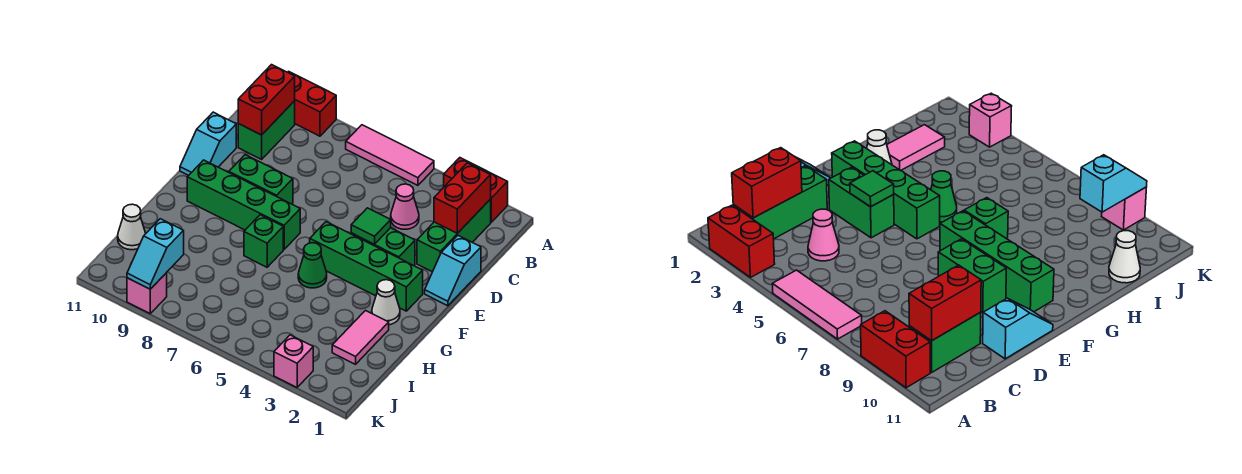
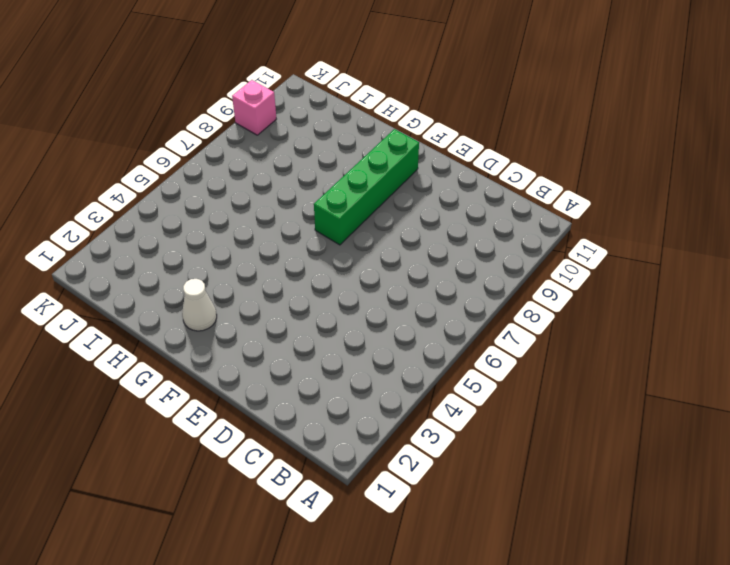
none -> red 1x2 brick [444,158,508,222]
none -> pink 1x3 tile [346,125,434,185]
none -> red 1x2 brick [288,71,336,136]

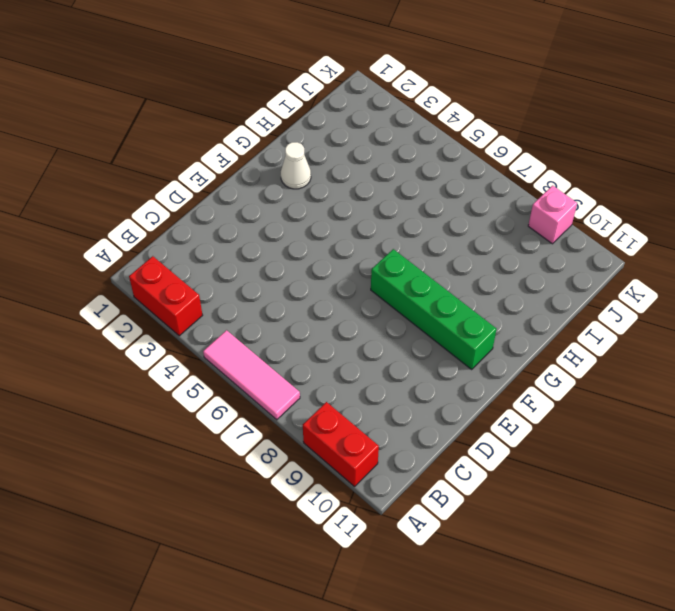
none -> green 1x3 brick [417,199,491,272]
none -> green 1x2 brick [238,101,295,159]
none -> pink 1x1 cone [391,184,419,229]

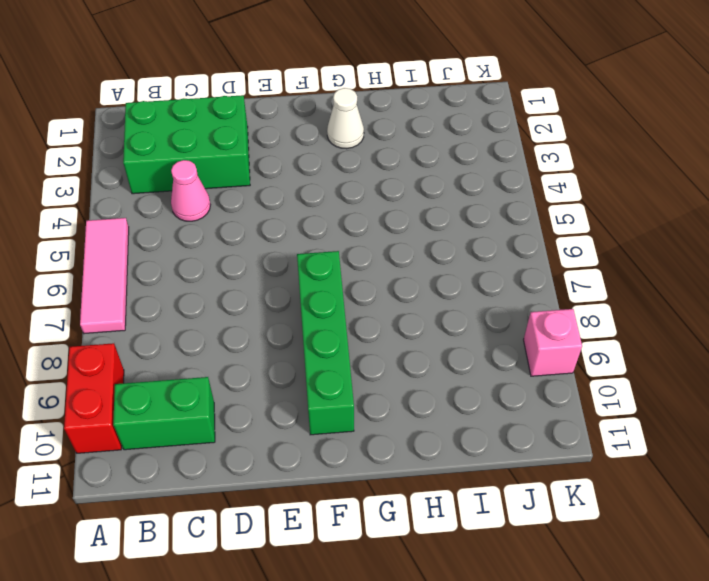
green 2x3 brick [123,95,250,194] -> green 1x3 brick [417,199,491,272]
none -> red 1x2 brick [444,158,508,222]
none -> cyan 1x2 slope [425,236,481,306]
none -> cyan 1x2 slope [180,112,236,175]

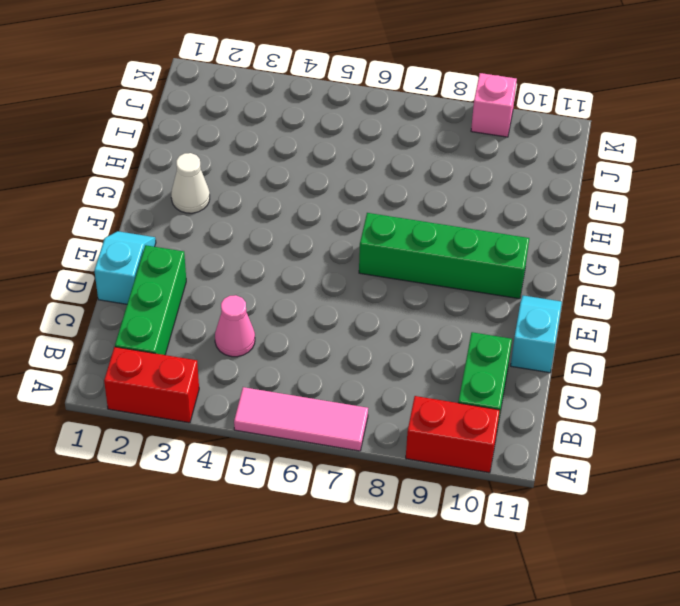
none -> green 1x2 brick [351,228,415,266]
none -> green 1x2 brick [229,155,293,204]
none -> green 1x4 brick [310,222,423,311]

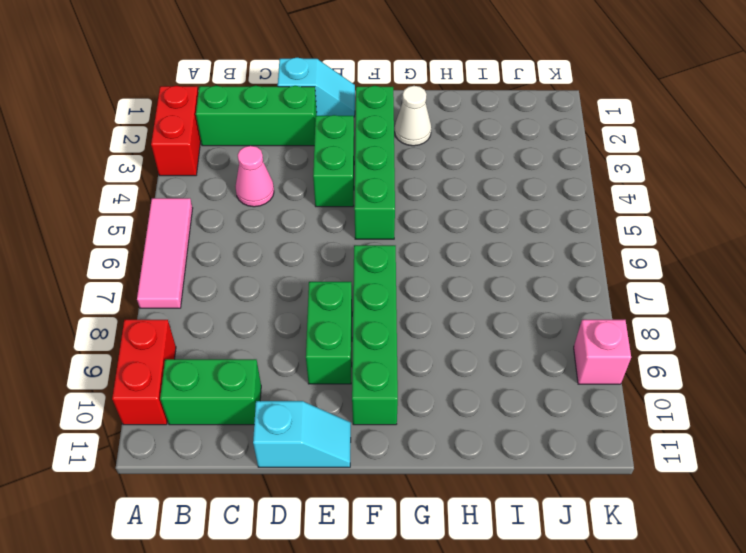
none -> green 1x1 cone [298,243,327,288]
none -> green 1x1 brick [244,215,283,267]
none -> pink 1x2 tile [332,311,389,364]

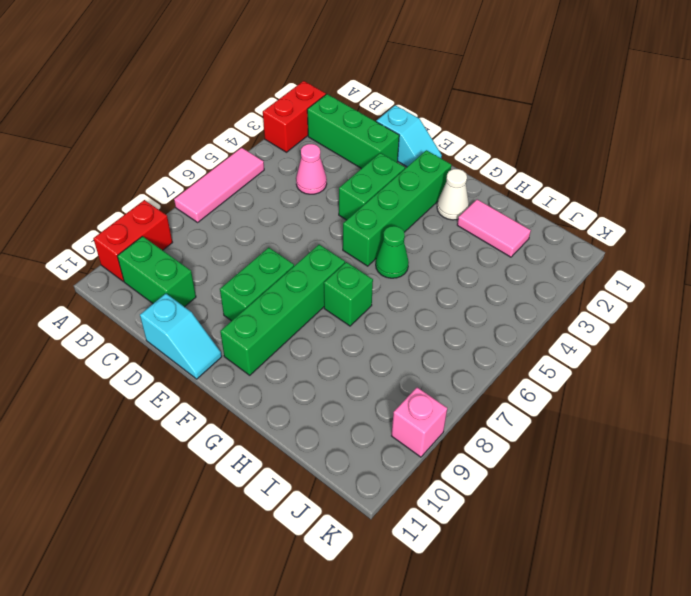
none -> white 1x1 cone [118,204,146,250]
none -> pink 1x1 brick [274,335,313,387]
none -> red 1x2 brick [434,163,491,233]

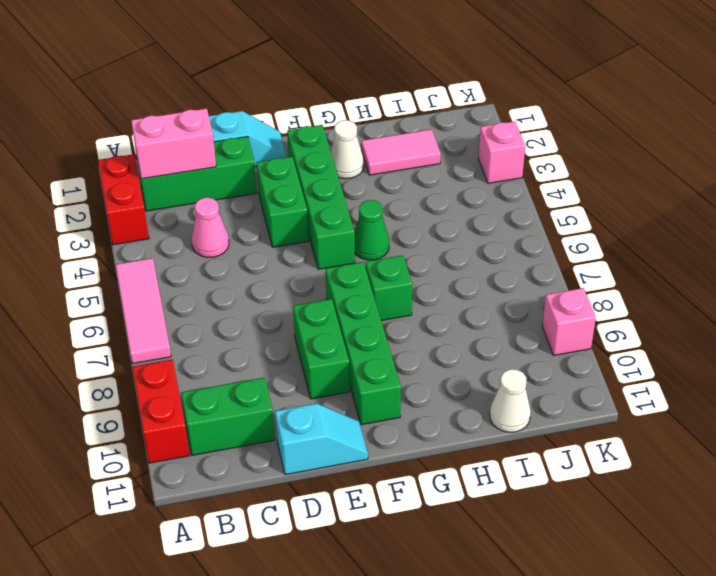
pink 1x2 brick [131,109,216,179] -> red 1x2 brick [434,163,491,233]
none -> red 1x2 brick [238,65,295,135]
none -> green 1x1 tile [351,208,391,244]
none -> cyan 1x2 slope [127,219,184,289]

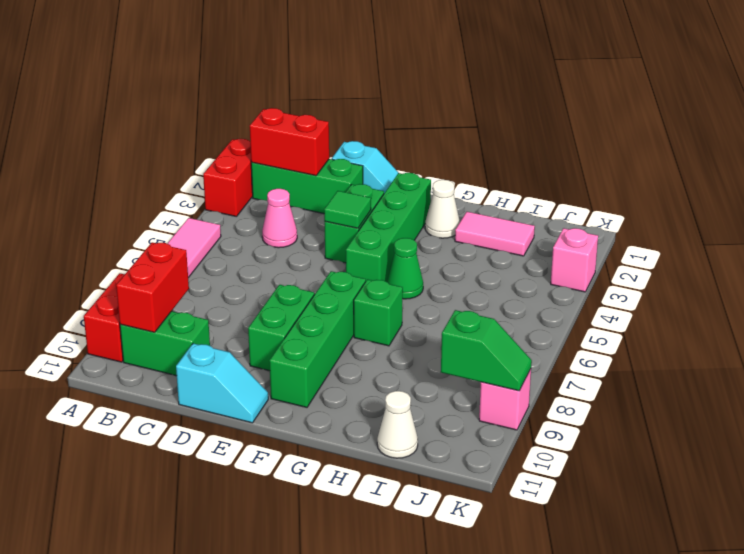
red 1x2 brick [116,242,189,332] -> red 1x2 brick turned to [238,65,295,135]
green 1x2 slope [441,310,532,391] -> cyan 1x2 slope [127,219,184,289]

